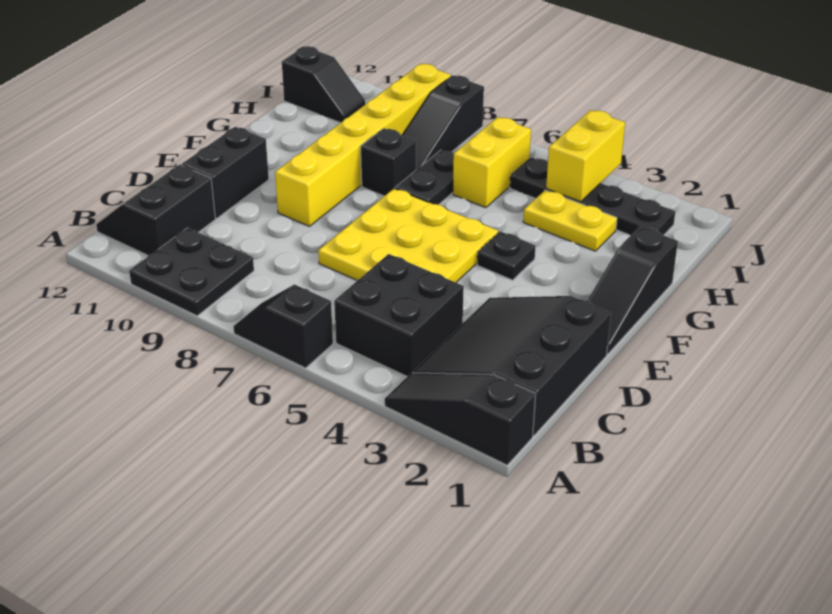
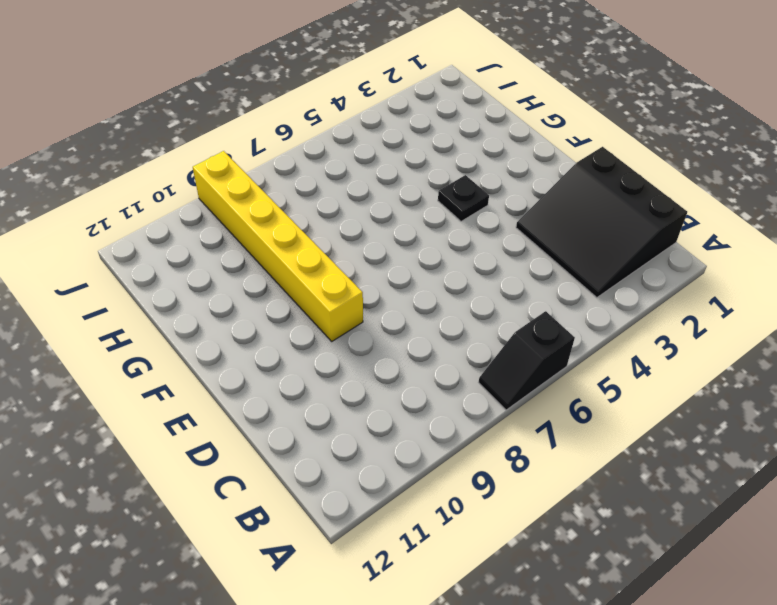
none -> black 1x3 slope [385,373,536,465]
none -> black 2x2 plate [129,228,254,316]
none -> black 2x2 brick [334,254,464,377]

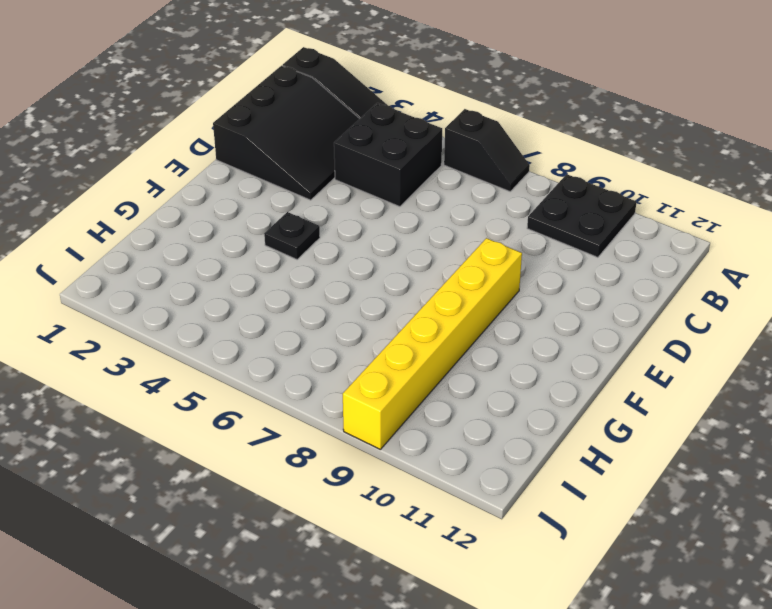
none -> black 2x2 slope [96,165,215,255]
none -> yellow 3x3 plate [318,189,498,282]
none -> black 1x2 brick [182,127,269,218]

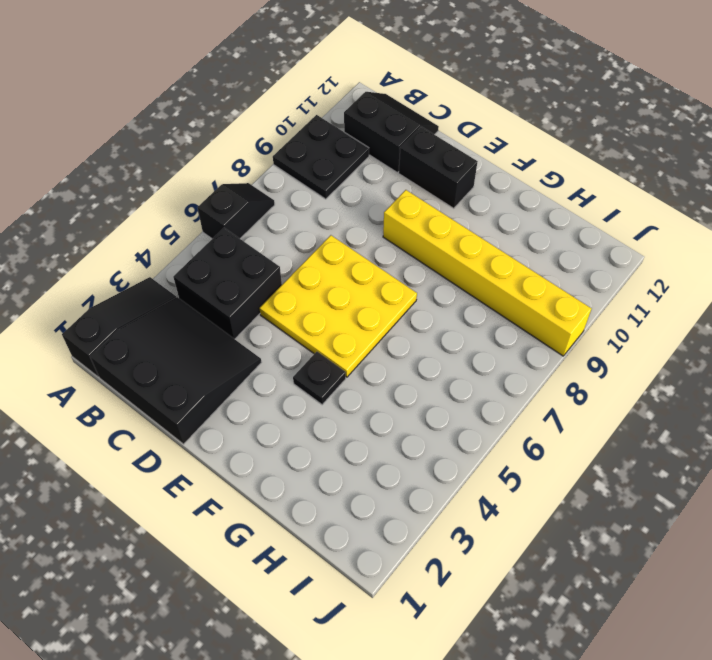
none -> black 1x3 slope [587,226,678,354]
none -> black 1x2 plate [395,150,454,205]
none -> black 1x1 brick [361,128,416,196]

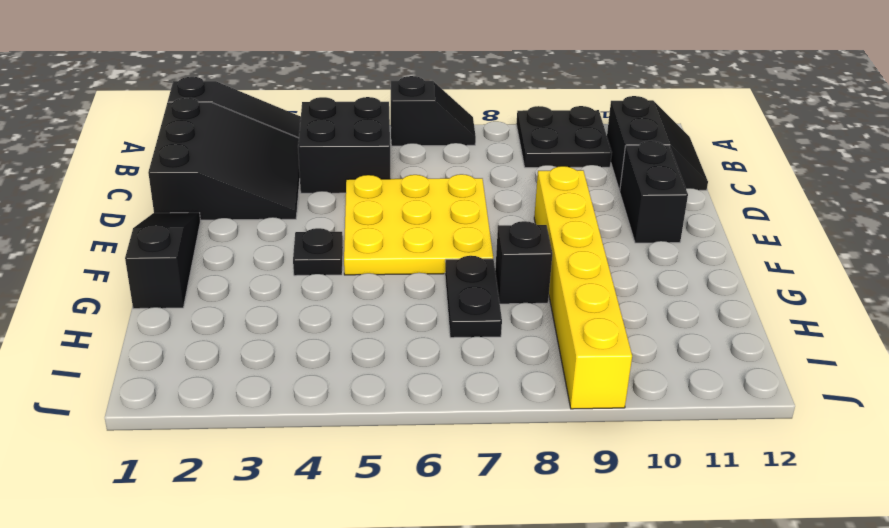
none -> yellow 1x2 plate [523,190,617,251]
none -> yellow 1x2 brick [453,117,531,208]
none -> black 1x3 slope [403,75,484,170]

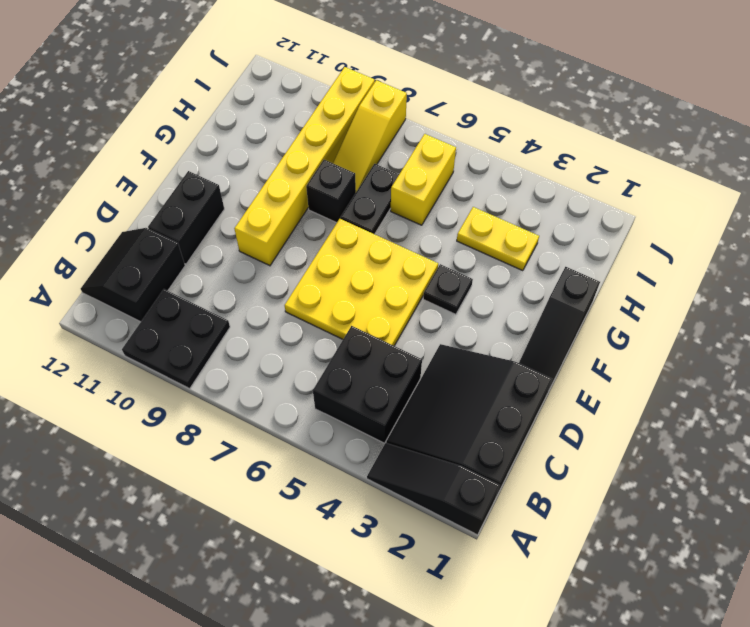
yellow 1x3 slope [333,80,407,192] -> black 1x3 slope [403,75,484,170]
none -> black 1x2 slope [233,284,333,368]
none -> black 1x4 plate [510,157,675,235]
none -> black 1x2 slope [282,46,365,123]

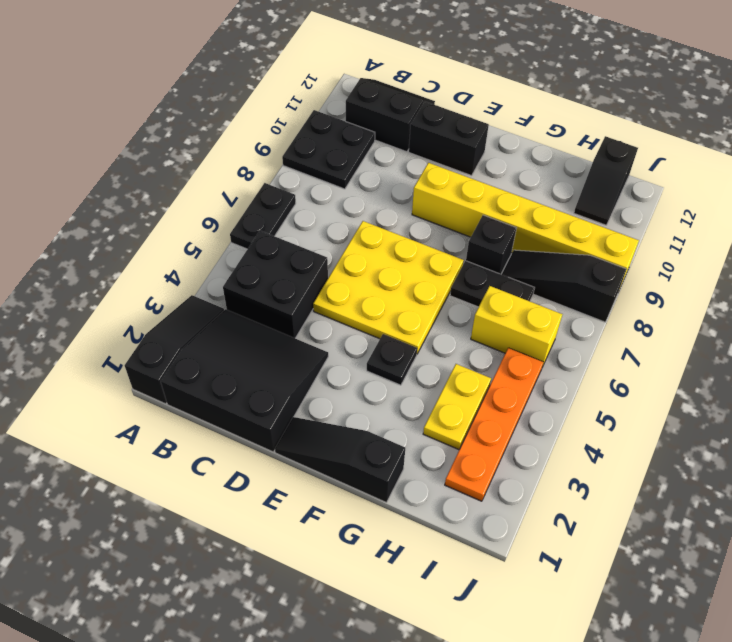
black 1x2 plate [230,183,296,249] -> black 1x2 slope [233,284,333,368]
orange 1x4 plate [445,348,544,501] -> black 1x4 plate [510,157,675,235]
none -> yellow 1x2 brick [546,110,625,202]

